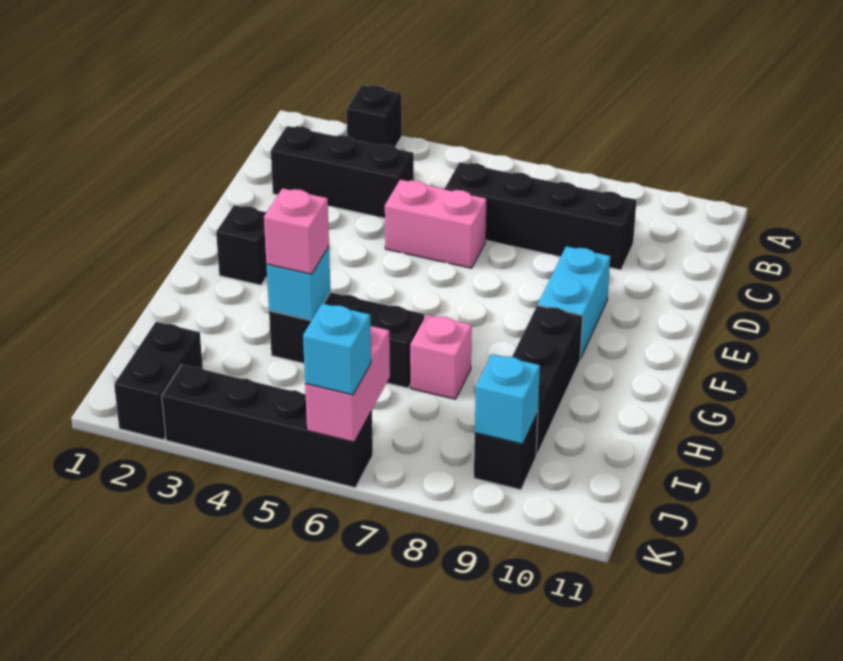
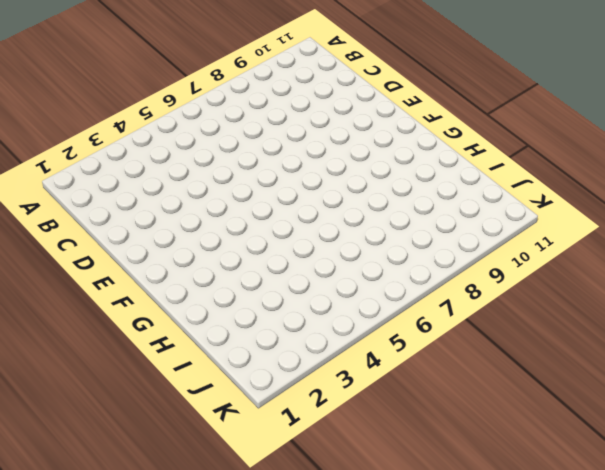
none -> black 1x1 brick [347,85,402,147]
none -> black 1x3 brick [271,126,414,218]
none -> black 1x4 brick [445,162,636,270]

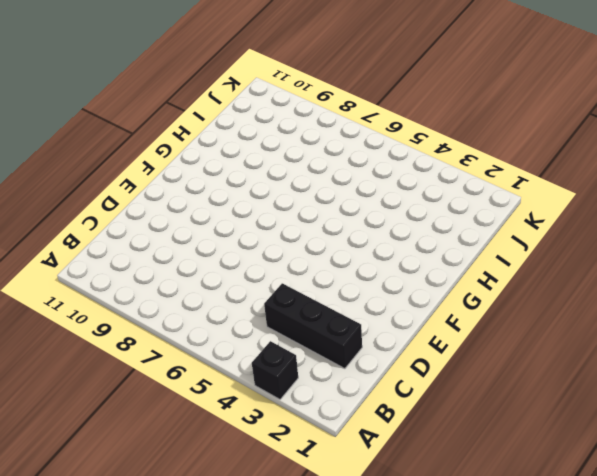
none -> black 1x4 brick [445,162,636,270]
none -> pink 1x2 brick [385,180,487,268]
none -> cyan 1x2 brick [538,246,610,359]

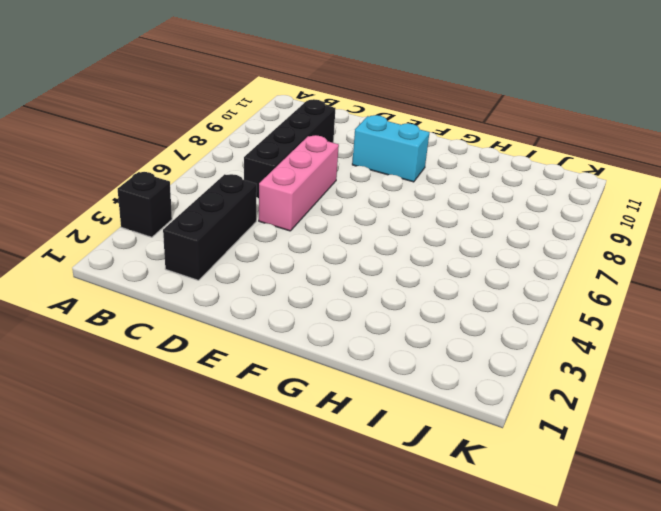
pink 1x3 brick [259,135,339,231] -> pink 1x2 brick [385,180,487,268]
none -> black 1x1 brick [216,205,267,285]
none -> black 1x3 brick [512,305,583,455]
none -> black 1x3 brick [269,292,424,388]

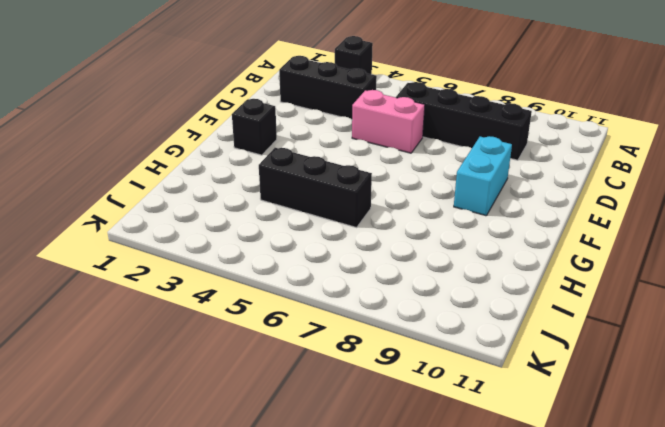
none -> black 1x3 brick [512,305,583,455]
none -> pink 1x1 brick [410,315,472,399]
none -> black 1x2 brick [114,322,203,440]

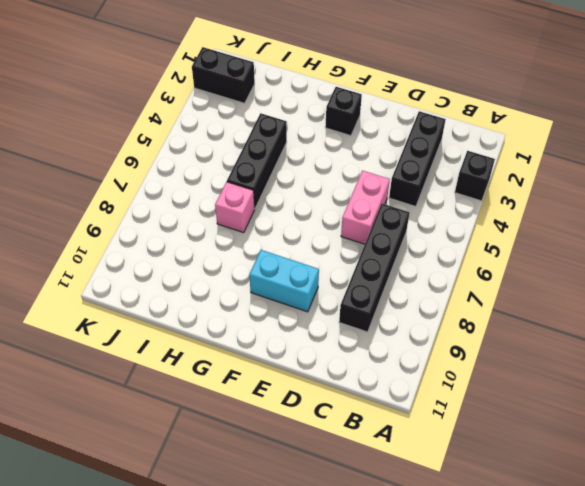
none -> black 1x3 brick [512,305,583,455]
none -> black 1x1 brick [474,413,538,490]
none -> black 1x4 brick [162,365,373,488]

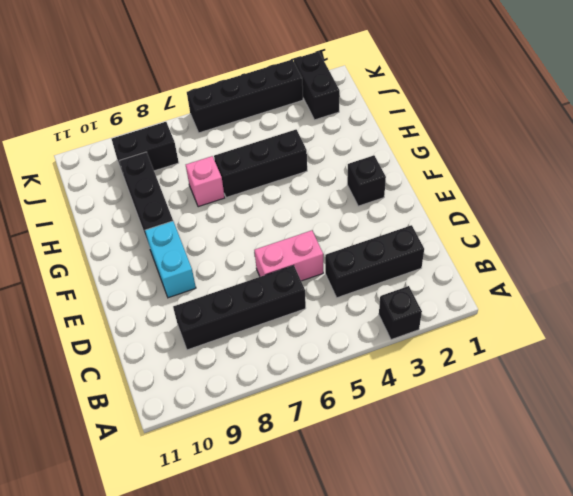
black 1x2 brick [112,122,179,174] -> black 1x1 brick [474,413,538,490]
none -> cyan 1x1 brick [266,247,331,321]
none -> pink 1x2 brick [305,326,390,442]
none -> cyan 1x1 brick [475,354,540,444]

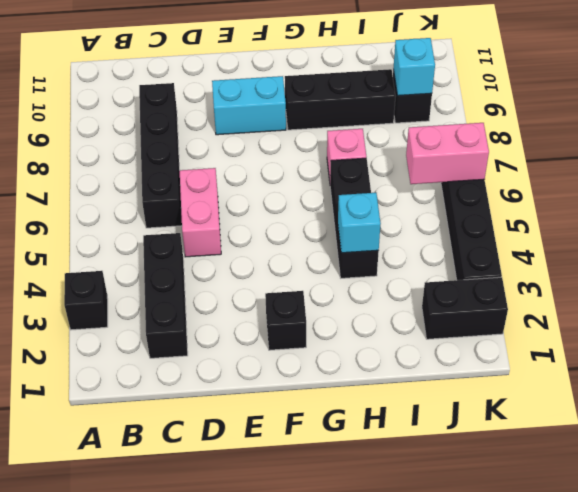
none -> pink 1x1 brick [264,188,329,274]
none -> cyan 1x1 brick [303,303,371,395]

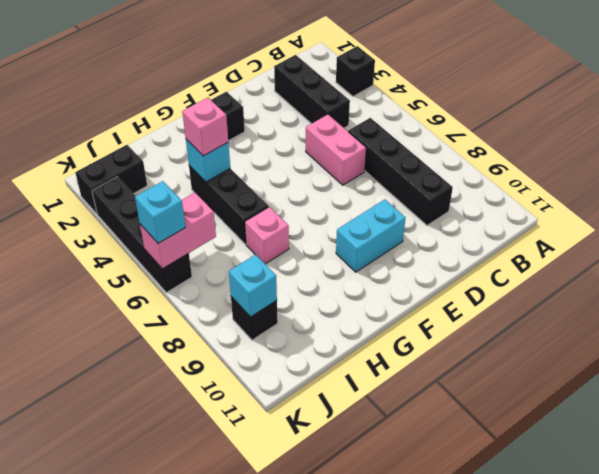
none -> black 1x3 brick [512,305,583,455]

